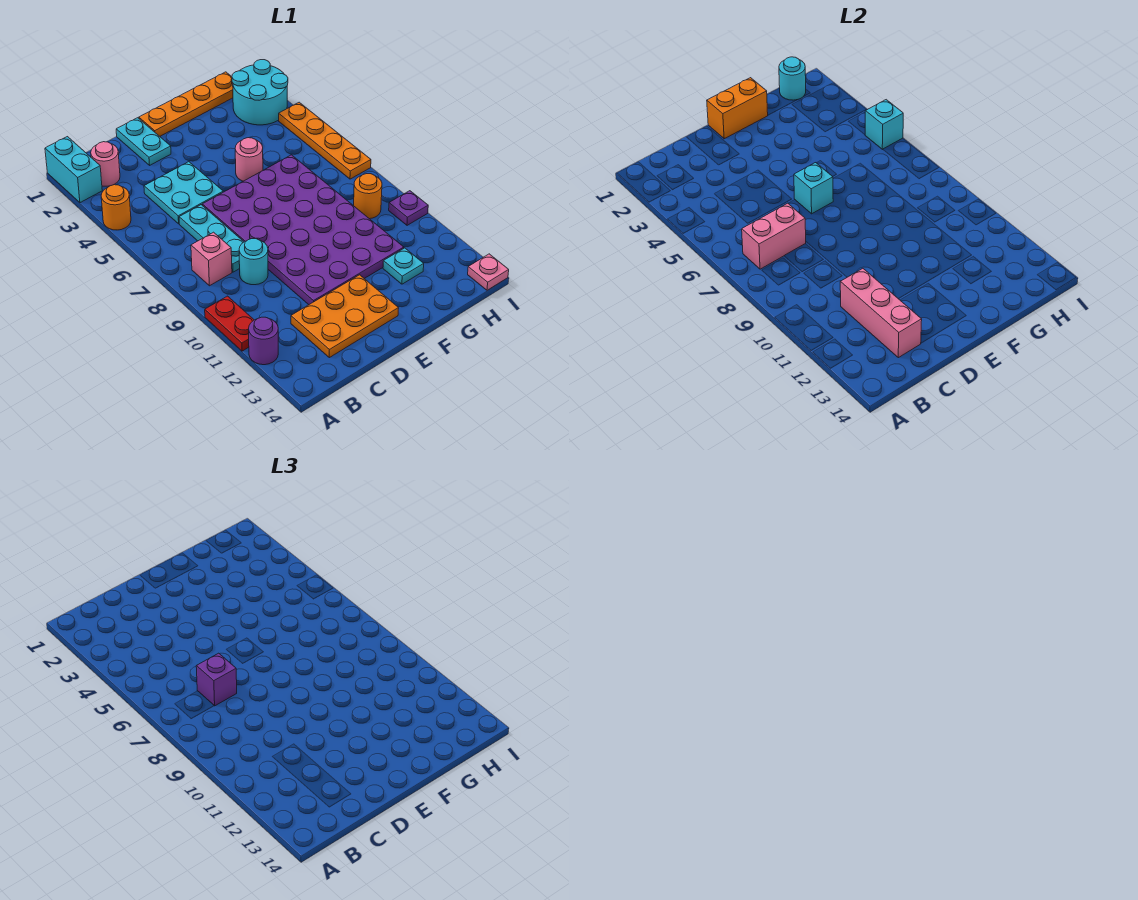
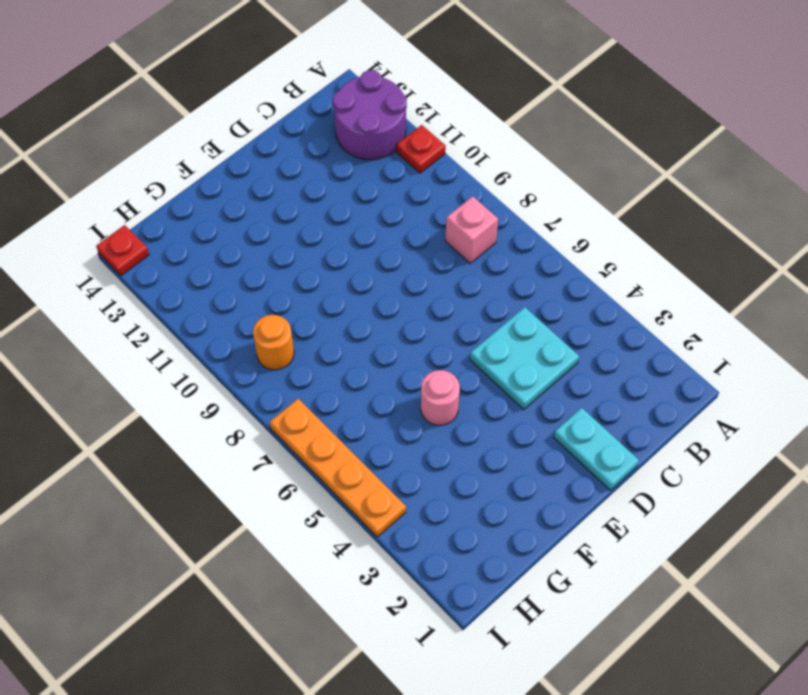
red 1x1 plate [396,125,446,173] -> red 1x2 plate [205,296,254,351]
purple 2x2 round brick [333,70,407,160] -> purple 1x1 round brick [249,317,278,365]
red 1x1 plate [96,225,149,276] -> pink 1x1 plate [468,254,509,290]
none -> cyan 1x2 brick [45,137,102,203]
none -> orange 1x1 round brick [101,185,131,230]
none -> pink 1x1 round brick [91,142,120,186]

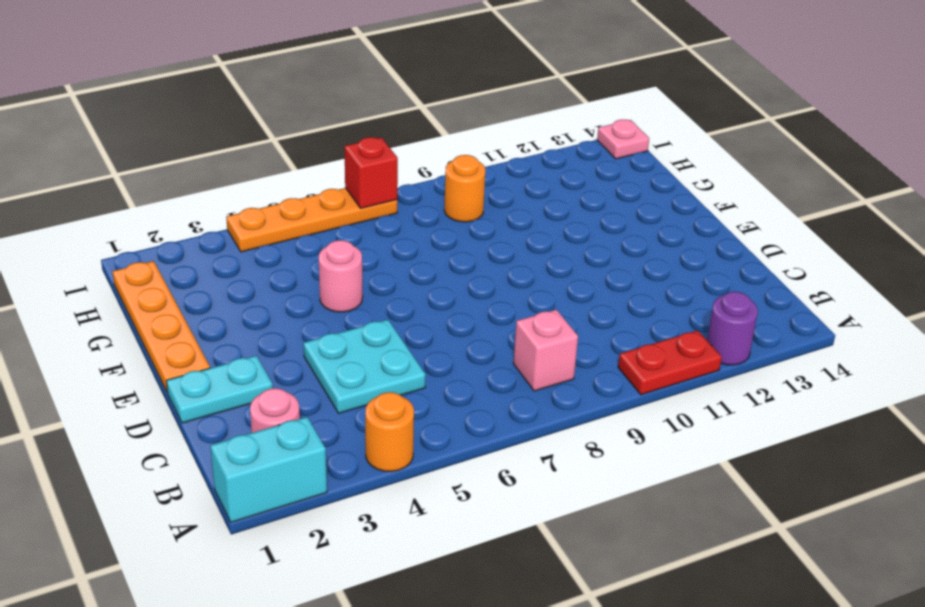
red 1x1 brick [344,137,398,208] -> none
none -> cyan 1x3 plate [179,205,244,272]
none -> cyan 1x1 round brick [239,239,268,285]
none -> orange 2x3 plate [291,275,399,358]

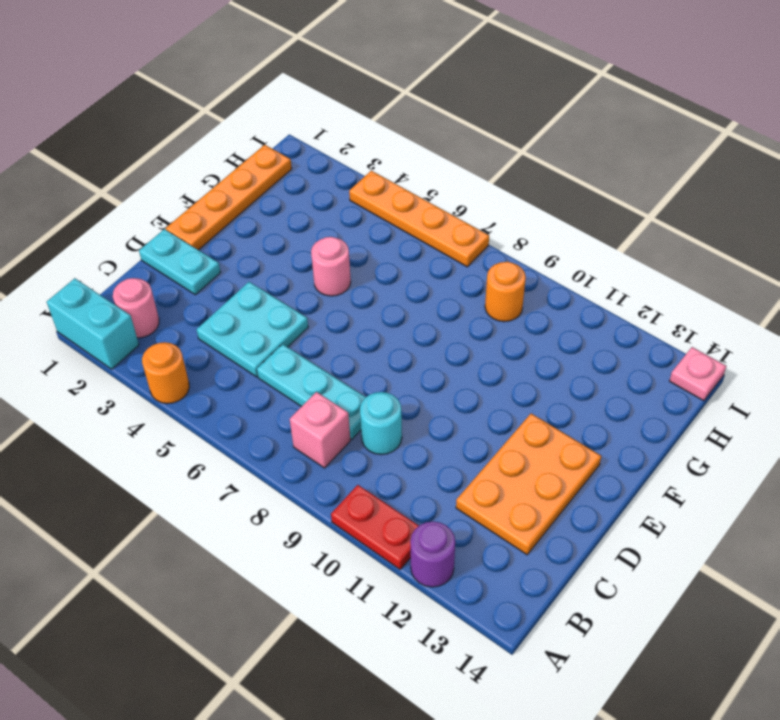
none -> purple 4x6 plate [202,155,404,305]
none -> cyan 1x1 plate [383,248,424,284]
none -> cyan 2x2 round brick [232,60,288,125]

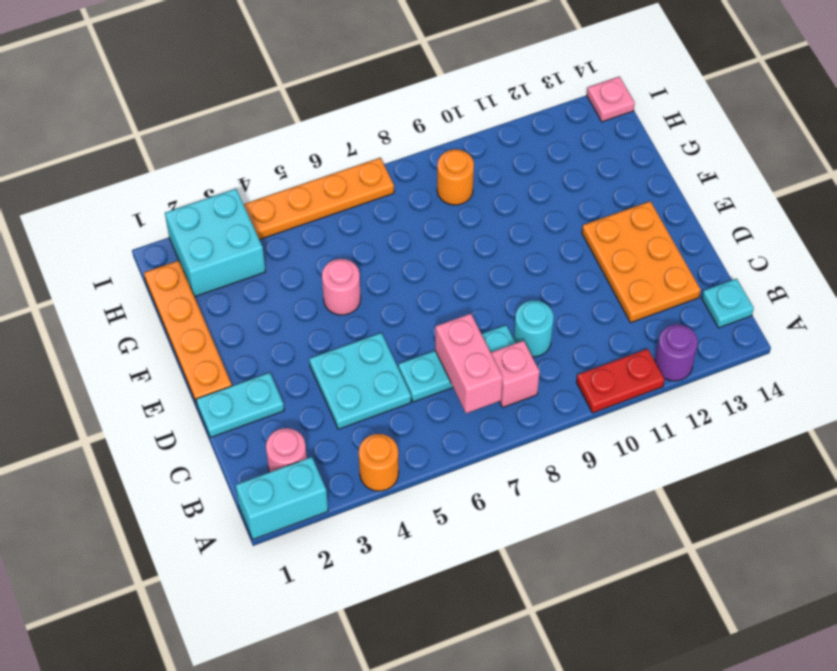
cyan 1x1 plate [702,279,754,328] -> cyan 1x1 plate moved to [383,248,424,284]
cyan 2x2 brick [165,189,266,297] -> cyan 2x2 round brick [232,60,288,125]
none -> purple 4x6 plate [202,155,404,305]
none -> purple 1x1 plate [389,191,428,225]
none -> pink 1x3 brick [840,269,922,358]

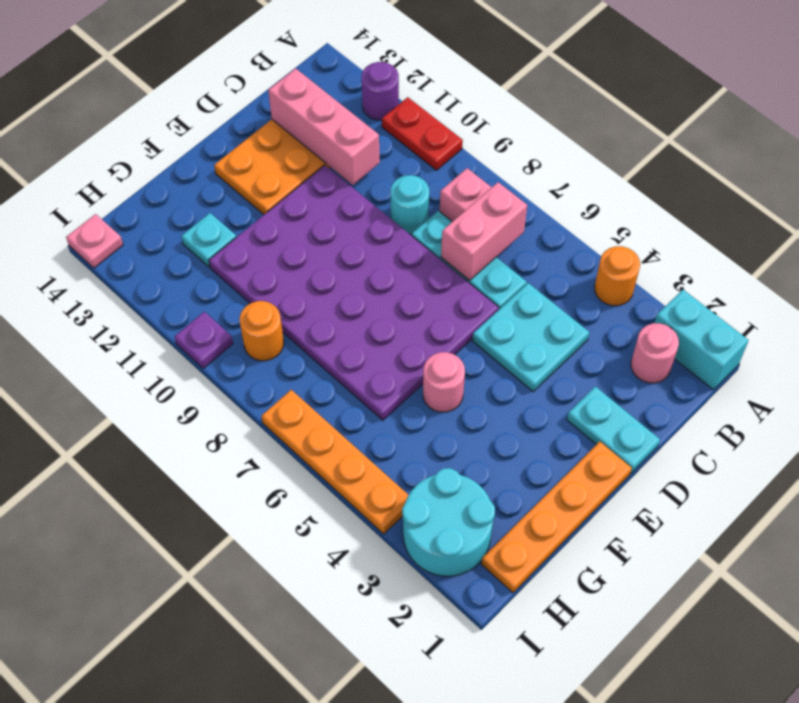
none -> orange 1x2 brick [707,78,768,139]
none -> cyan 1x1 brick [794,163,833,214]
none -> cyan 1x1 round brick [779,57,806,100]

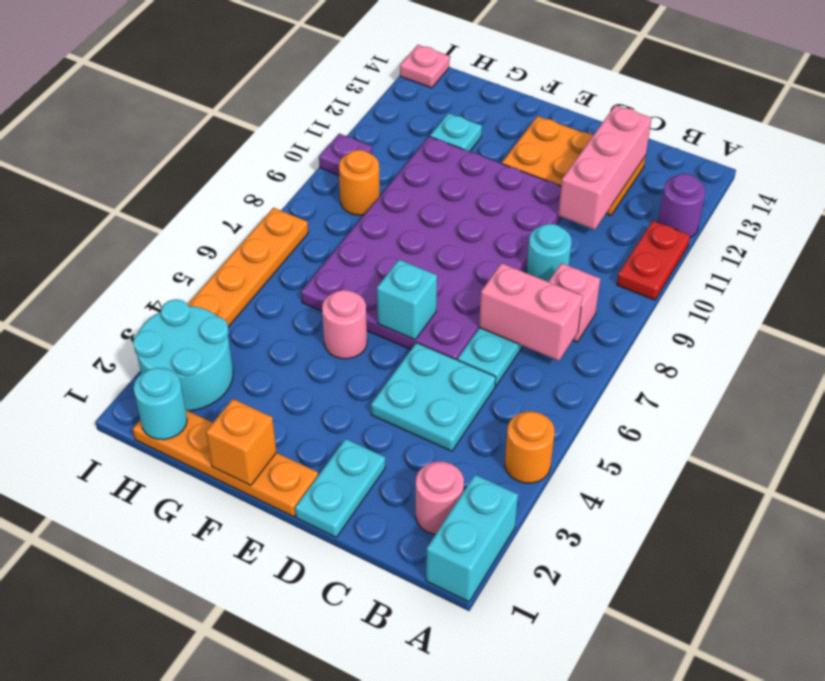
orange 1x1 brick [206,399,277,486] -> orange 1x2 brick [707,78,768,139]
none -> cyan 1x1 brick [865,100,903,149]
none -> purple 1x1 brick [196,653,237,706]

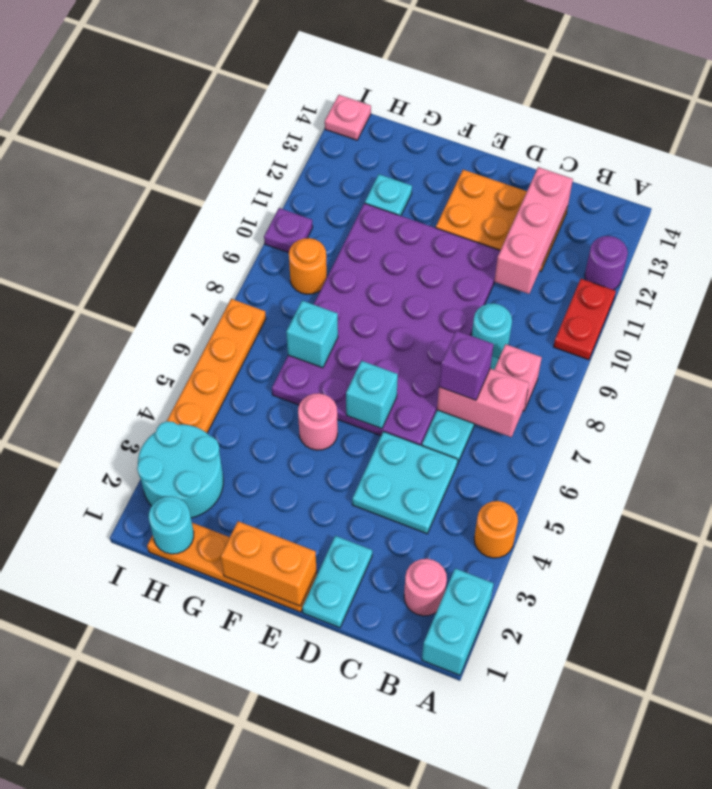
cyan 1x1 brick [286,301,338,368] -> cyan 1x1 brick moved to [865,100,903,149]

